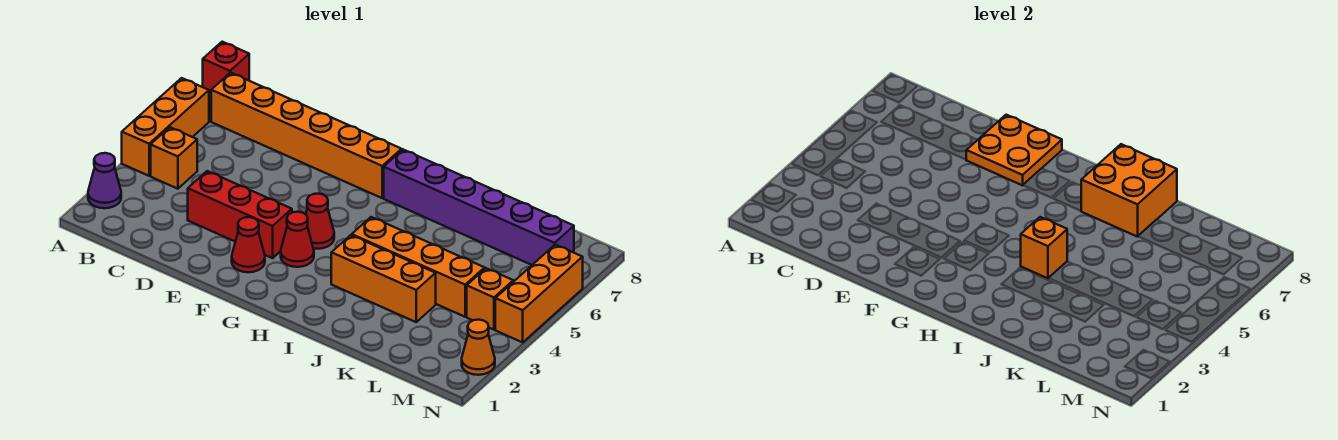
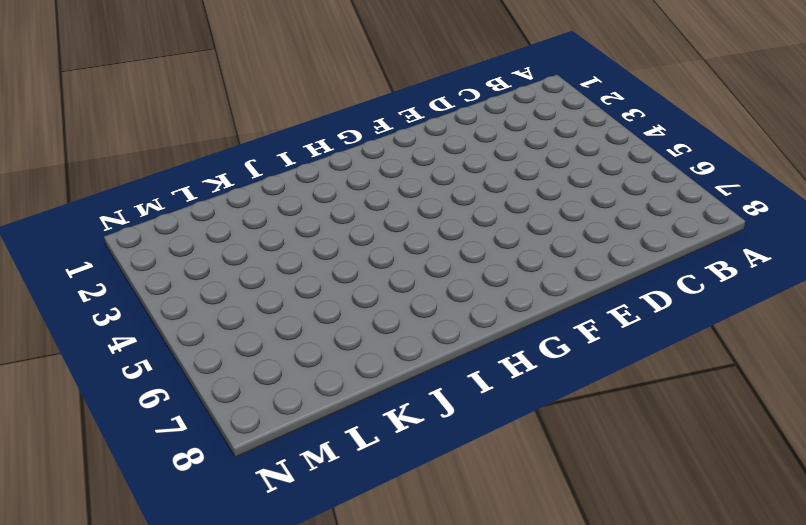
none -> purple 1x1 cone [88,153,121,208]
none -> orange 1x3 brick [122,78,209,176]
none -> red 1x1 brick [203,42,249,95]

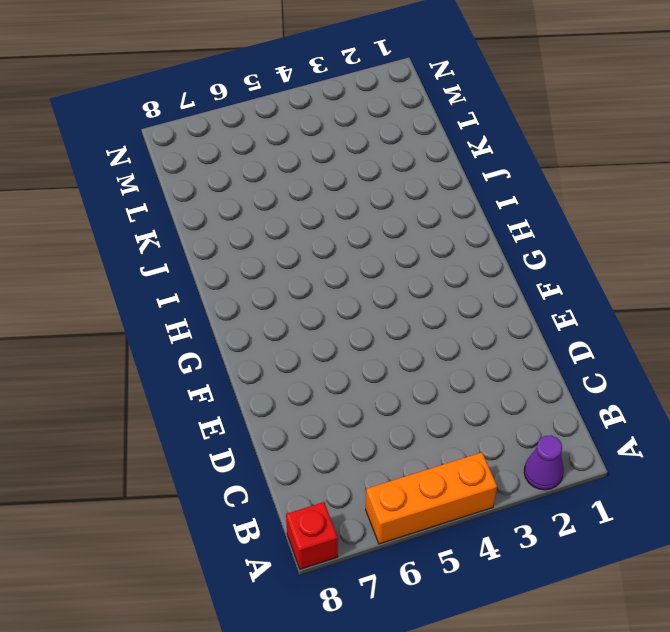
none -> orange 1x1 brick [151,127,197,189]
none -> orange 1x6 brick [211,73,402,198]
none -> red 1x3 brick [188,171,292,258]

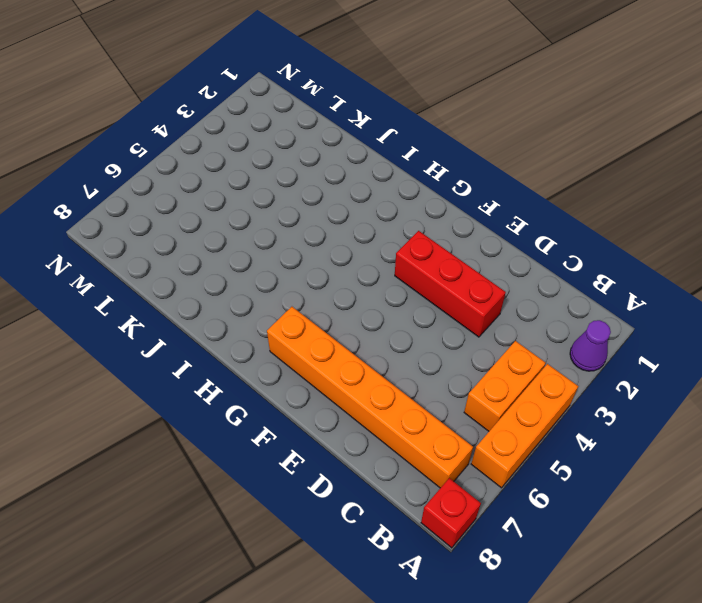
orange 1x2 brick [464,341,546,431] -> orange 1x1 brick [151,127,197,189]
none -> red 1x1 cone [232,217,265,272]
none -> red 1x1 cone [281,212,314,267]
none -> red 1x1 cone [306,194,334,249]

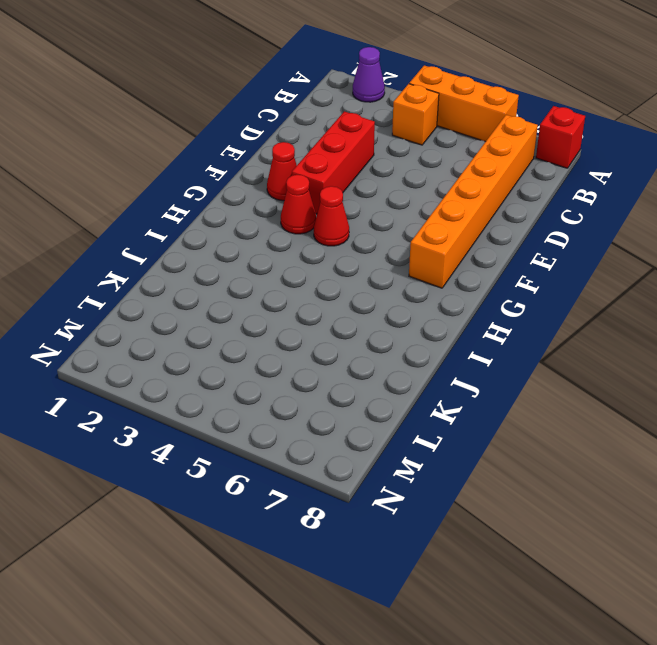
none -> purple 1x6 brick [384,150,574,265]
none -> orange 1x3 brick [331,235,436,322]
none -> orange 1x4 brick [352,217,485,317]

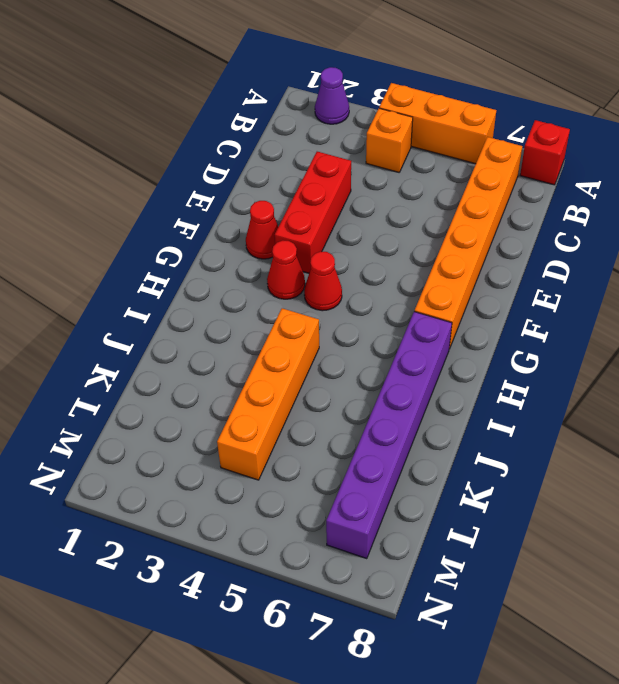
none -> orange 1x3 brick [331,235,436,322]
none -> orange 1x1 brick [467,268,513,330]
none -> orange 1x1 cone [462,320,495,375]

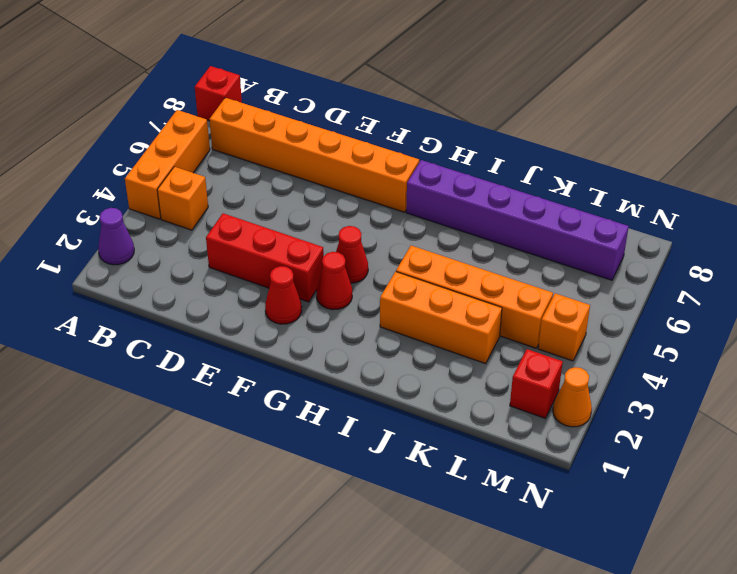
red 1x1 brick [510,349,563,418] -> none
none -> orange 1x3 brick [495,245,583,342]
none -> orange 2x2 plate [966,115,1062,185]
none -> orange 1x1 brick [1021,217,1067,278]

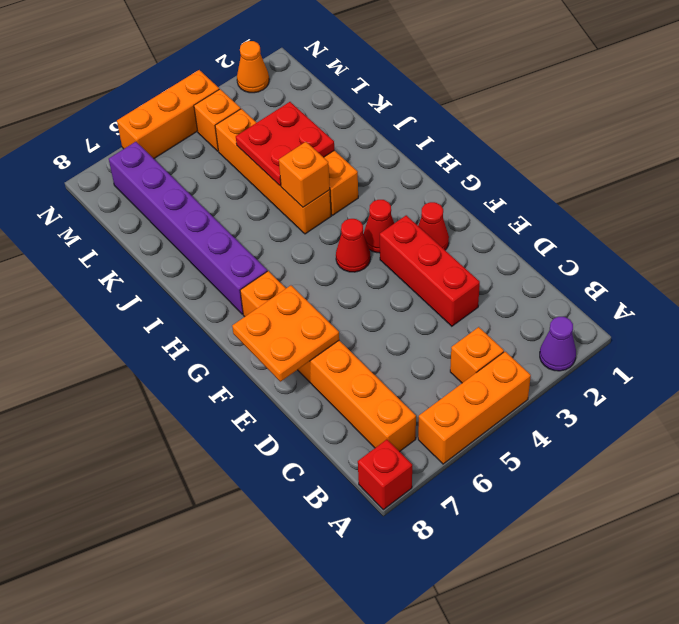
red 2x2 plate [236,102,334,186] -> none
none -> orange 2x2 brick [1081,144,1177,237]

